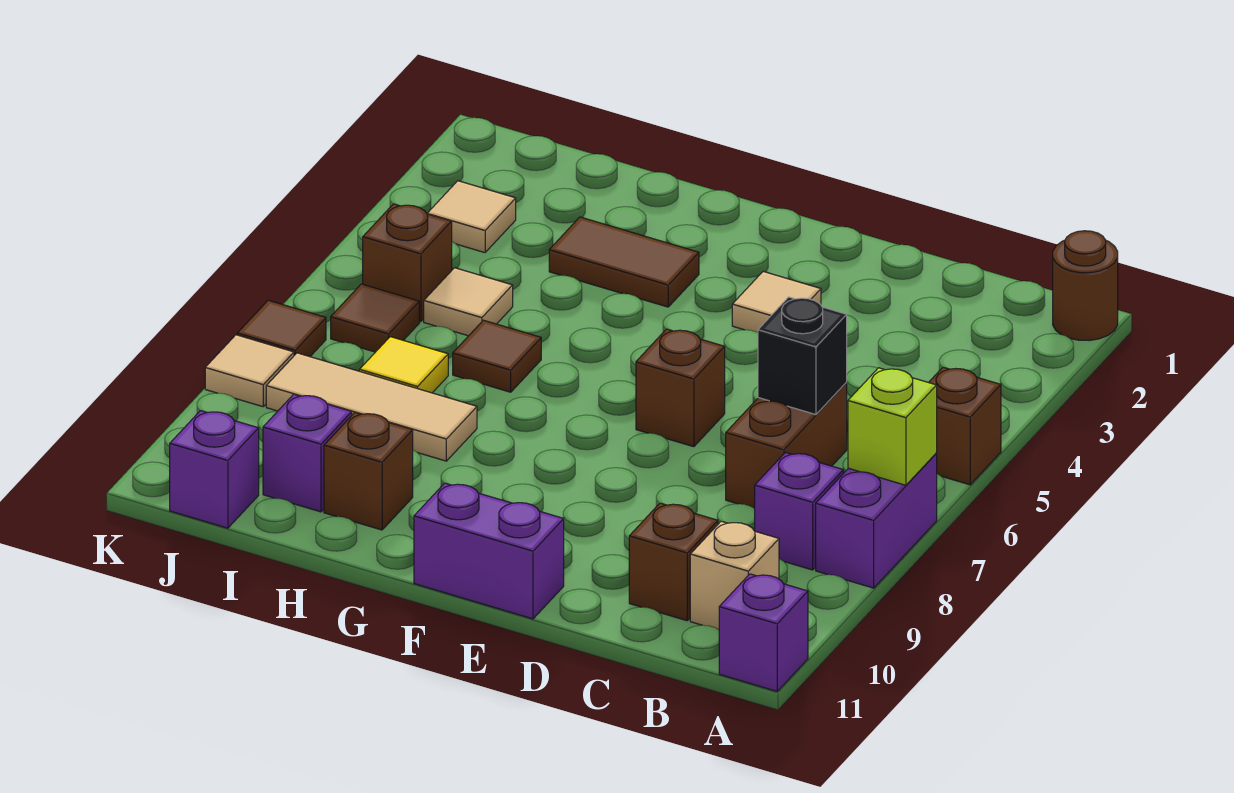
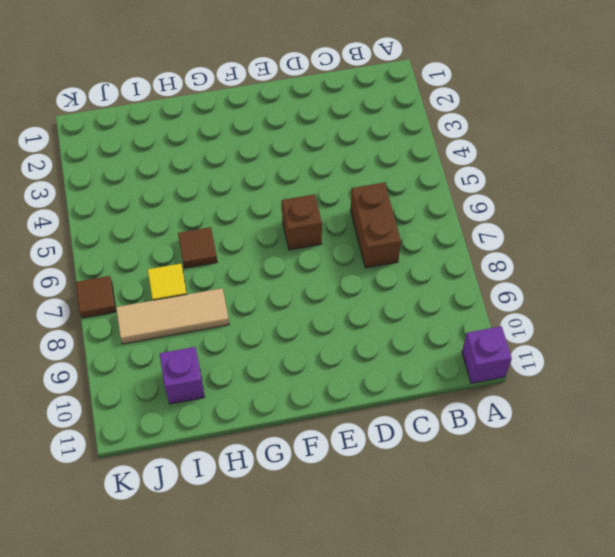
none -> brown 1x1 round brick [1053,231,1118,341]
none -> brown 1x1 brick [929,367,1001,485]
none -> purple 1x2 brick [816,454,937,588]

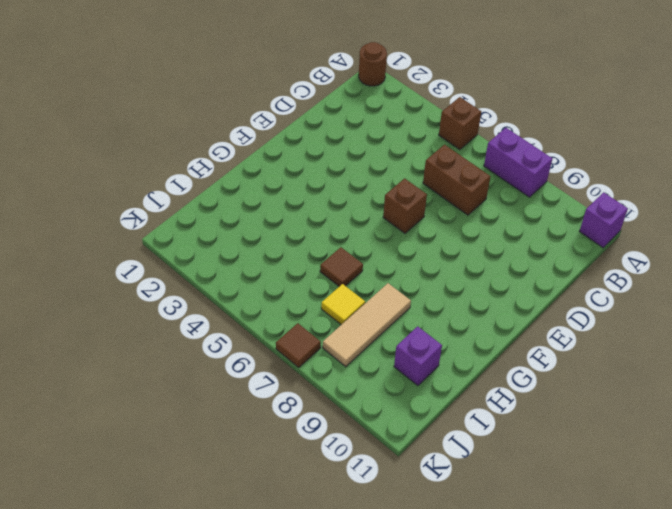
none -> purple 1x1 brick [755,452,843,570]
none -> tan 1x1 brick [690,521,779,630]
none -> brown 1x1 brick [629,503,718,621]

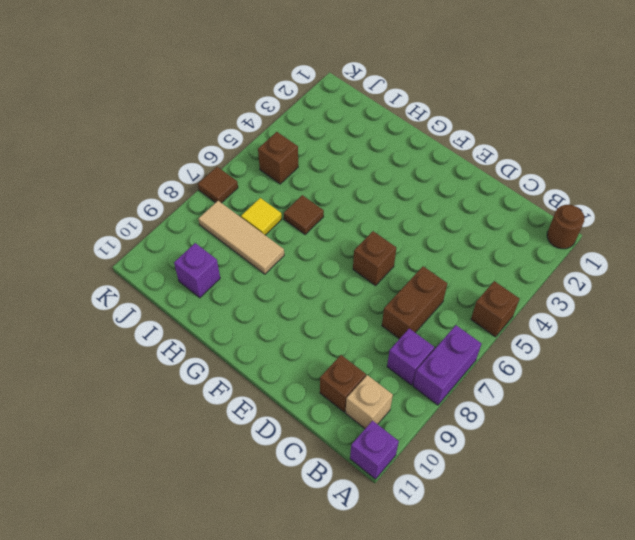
none -> tan 1x1 tile [732,272,821,332]
none -> purple 1x2 brick [414,483,564,619]
none -> brown 1x2 tile [549,217,699,307]

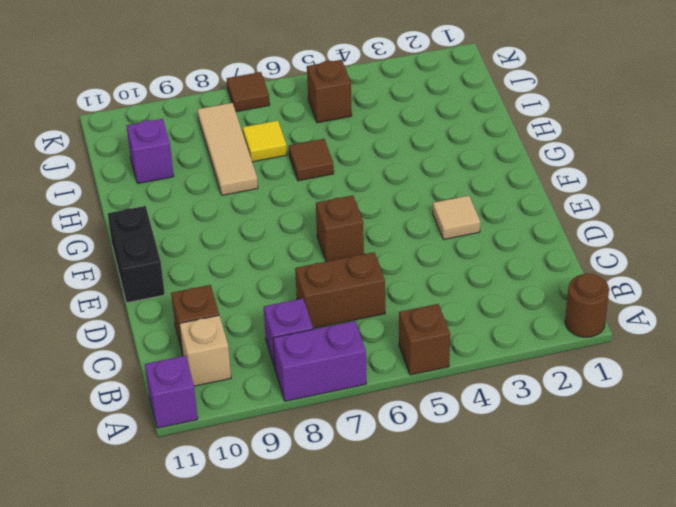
black 1x2 brick [108,206,165,303] -> purple 1x2 brick [414,483,564,619]
none -> brown 1x2 tile [549,217,699,307]
none -> brown 1x1 brick [324,413,413,530]
none -> tan 1x1 tile [424,268,513,336]

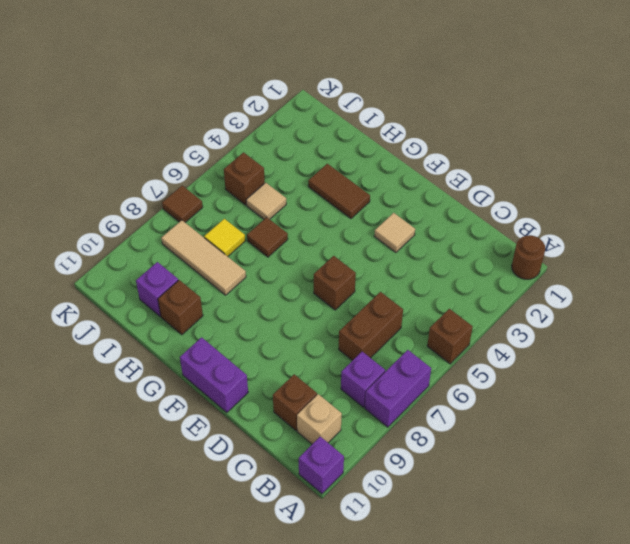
none -> tan 1x1 tile [427,181,516,253]
none -> brown 1x1 tile [331,284,419,352]
none -> purple 1x1 brick [170,411,259,528]

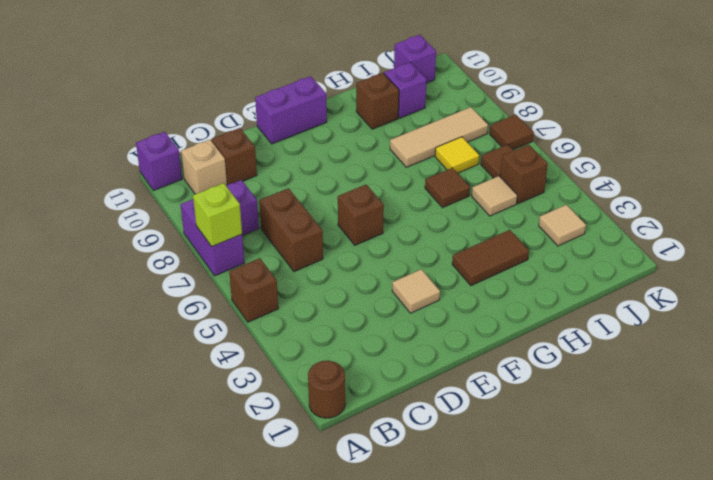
none -> tan 1x1 tile [205,335,294,407]
none -> black 1x1 brick [758,297,847,415]

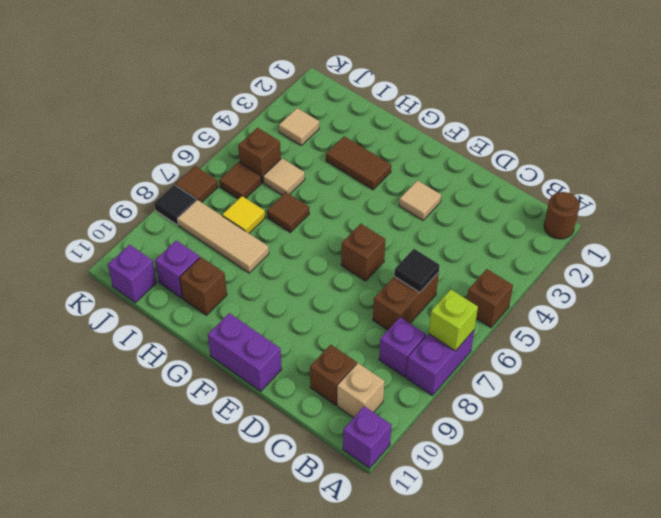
black 1x1 tile [394,249,440,292] -> black 1x1 brick [758,297,847,415]
black 1x1 tile [154,185,197,225] -> tan 1x1 tile [205,335,294,407]

